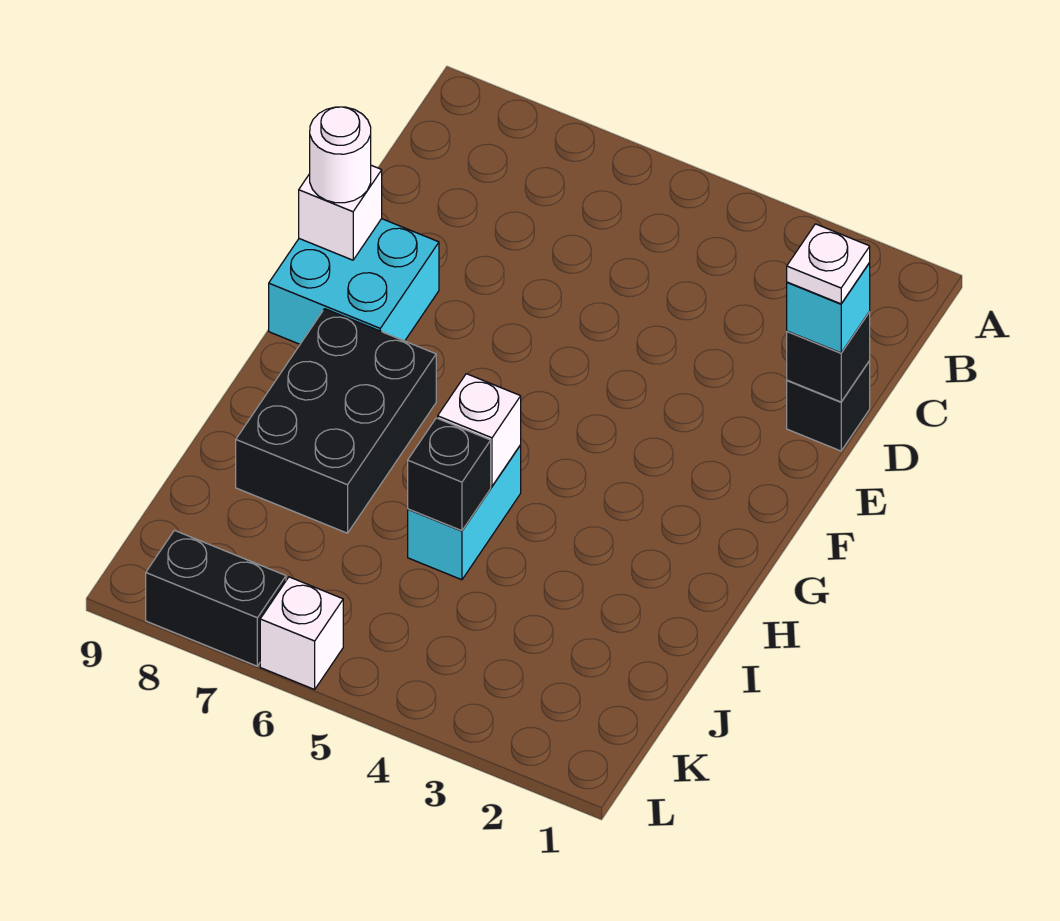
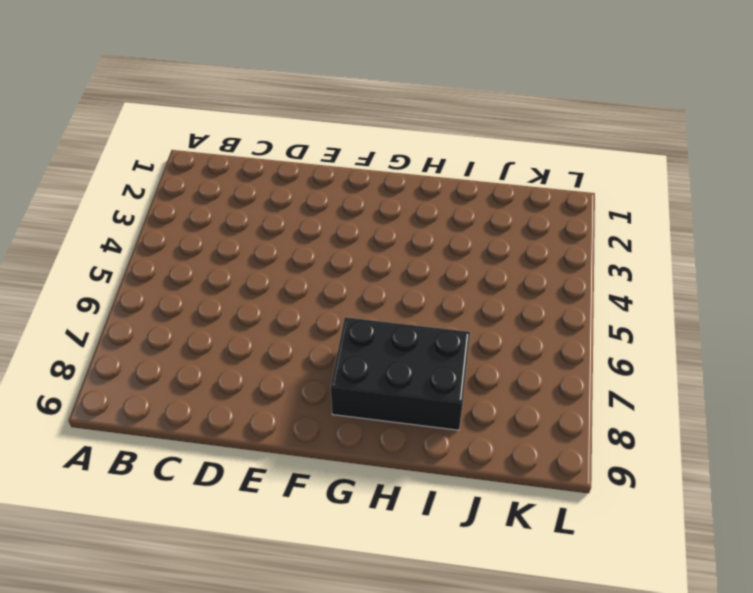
none -> black 1x1 brick [787,361,870,451]
none -> cyan 2x2 brick [269,219,439,344]
none -> cyan 1x2 brick [408,445,521,580]

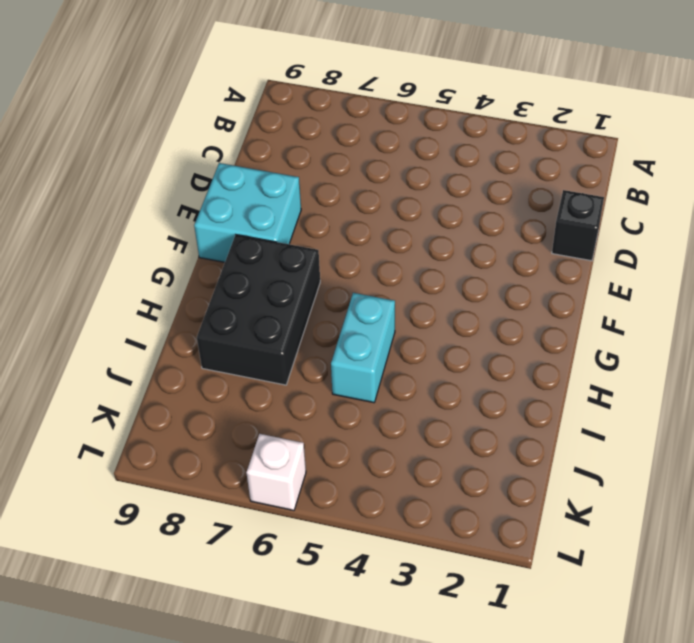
none -> black 1x2 brick [146,530,286,666]
none -> black 1x1 brick [787,312,870,402]
none -> white 1x1 brick [299,165,382,260]

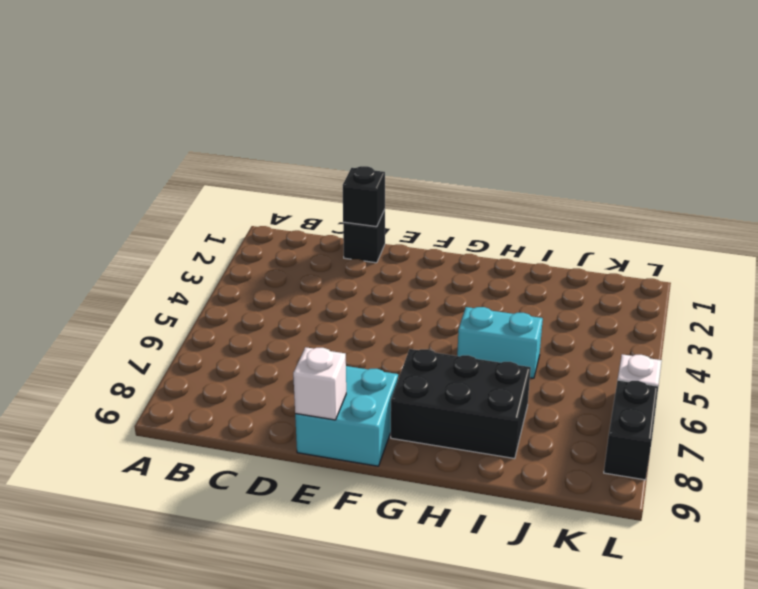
none -> white 1x1 brick [438,374,521,486]
none -> black 1x1 brick [408,418,491,531]
none -> cyan 1x1 brick [787,263,870,353]

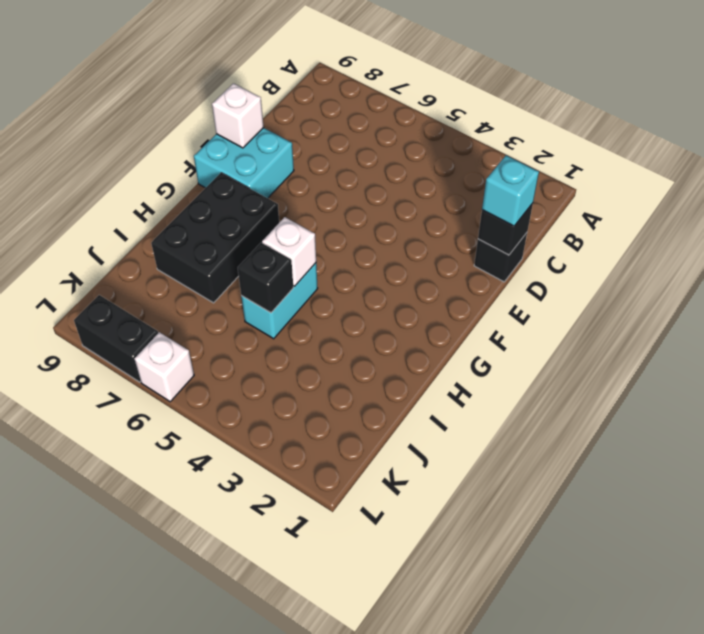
none -> white 1x1 round brick [310,107,371,203]
none -> white 1x1 plate [787,224,870,304]

